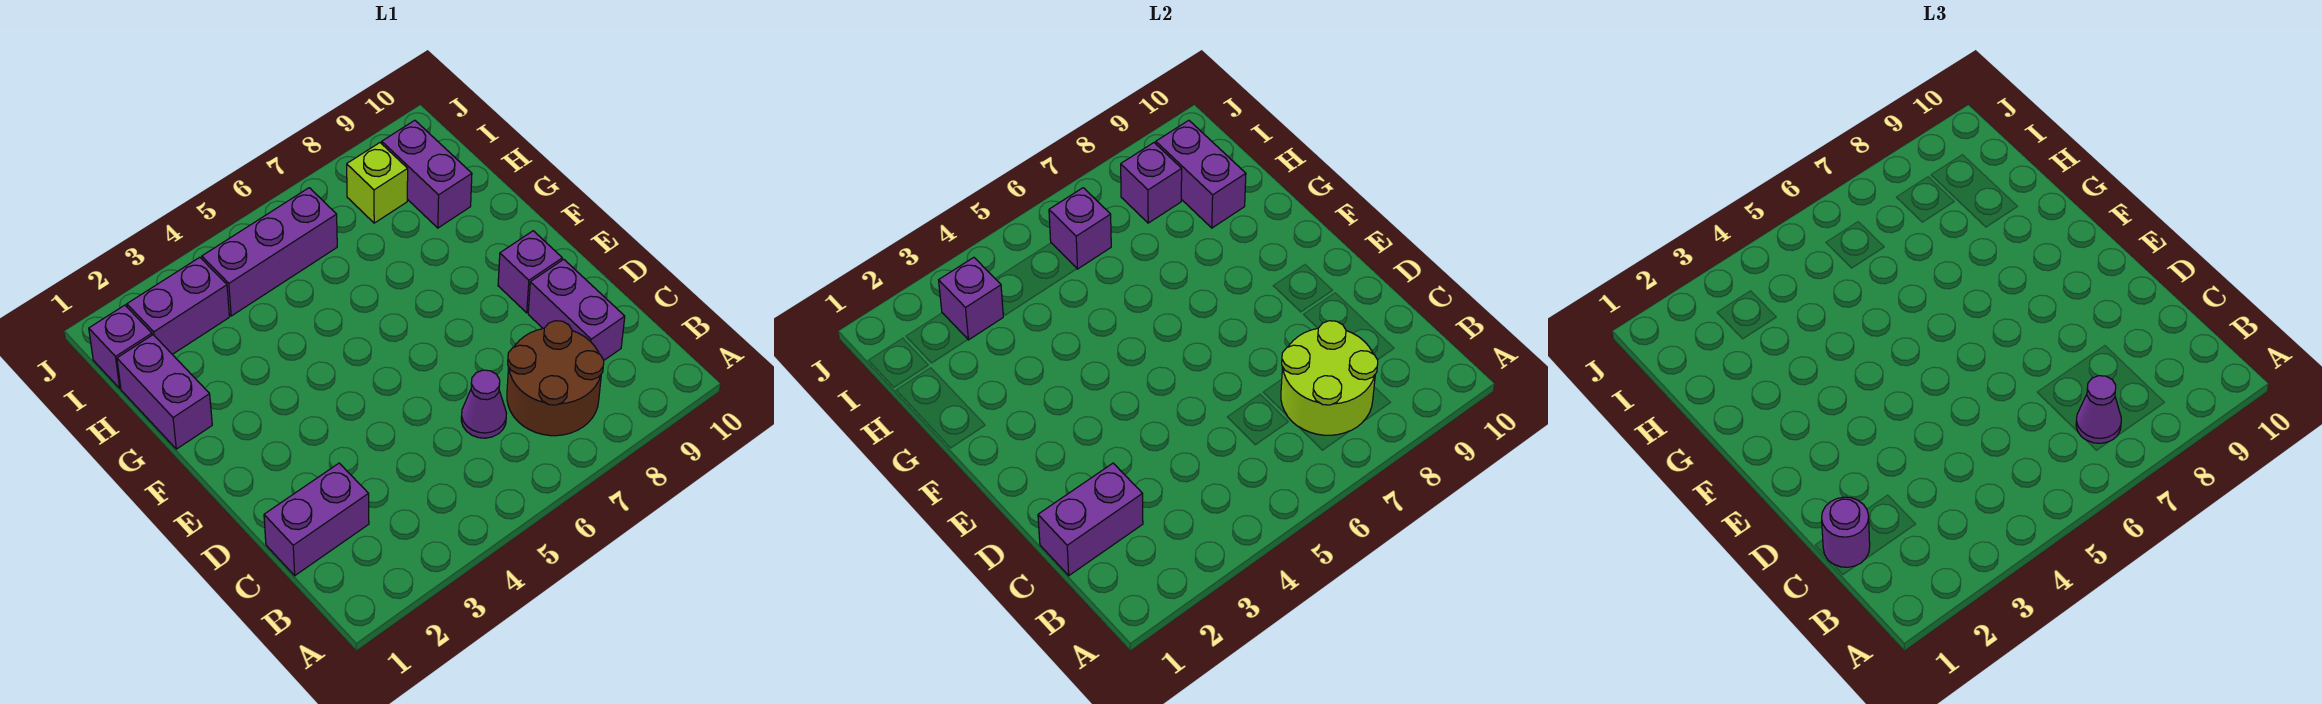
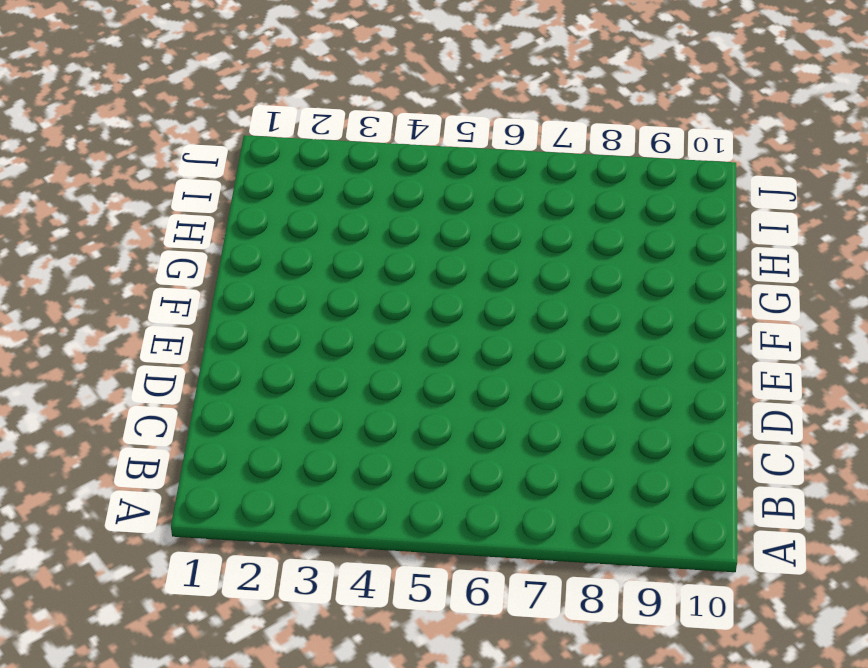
none -> brown 2x2 round brick [507,321,604,436]
none -> purple 1x2 brick [264,463,369,576]
none -> purple 1x1 cone [461,370,507,438]

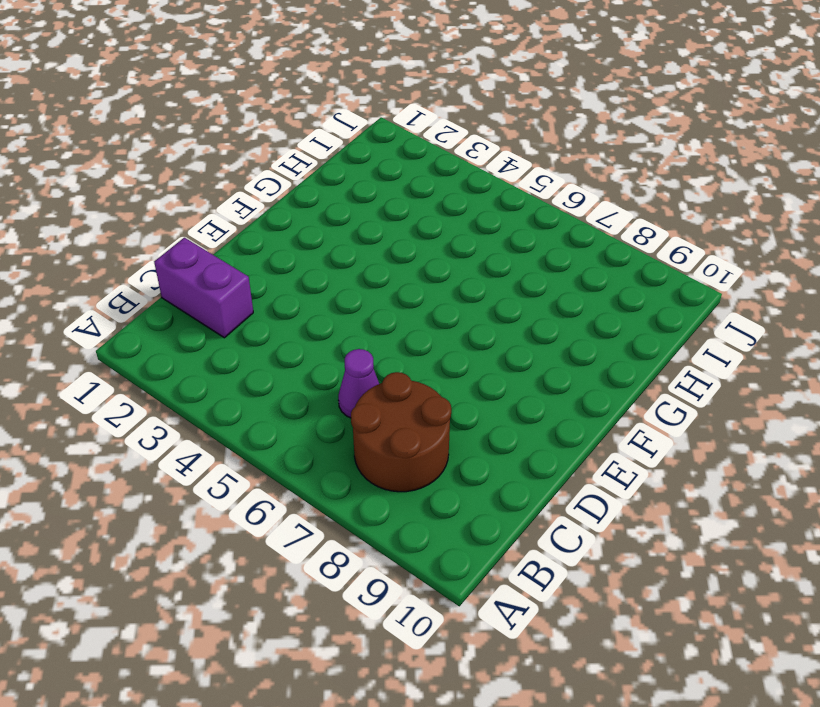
none -> purple 1x2 brick [528,259,625,360]
none -> purple 1x1 brick [498,231,562,313]
none -> purple 1x2 brick [117,335,212,449]

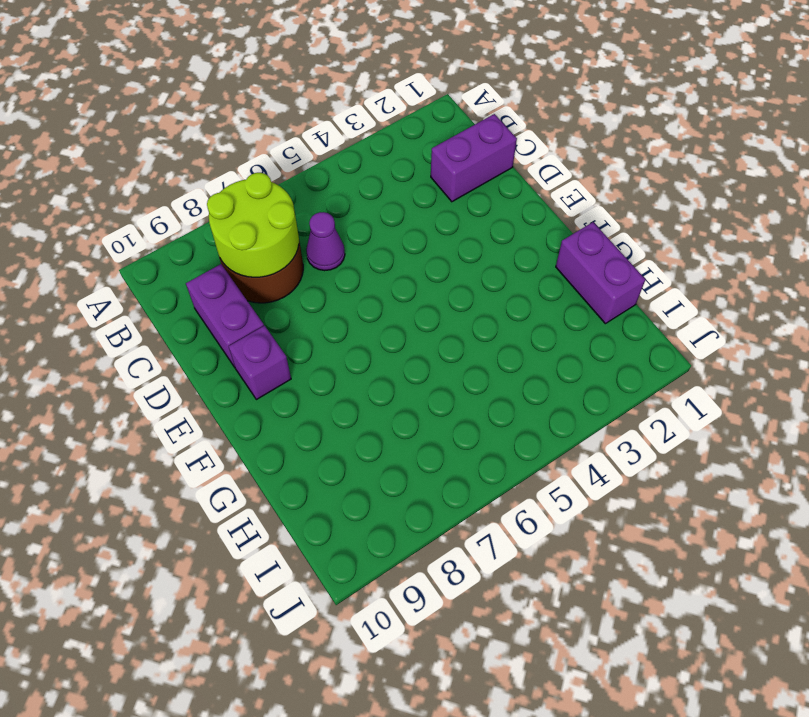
none -> purple 1x2 brick [382,120,472,228]
none -> purple 1x1 brick [89,305,152,388]
none -> purple 1x2 brick [127,257,229,354]

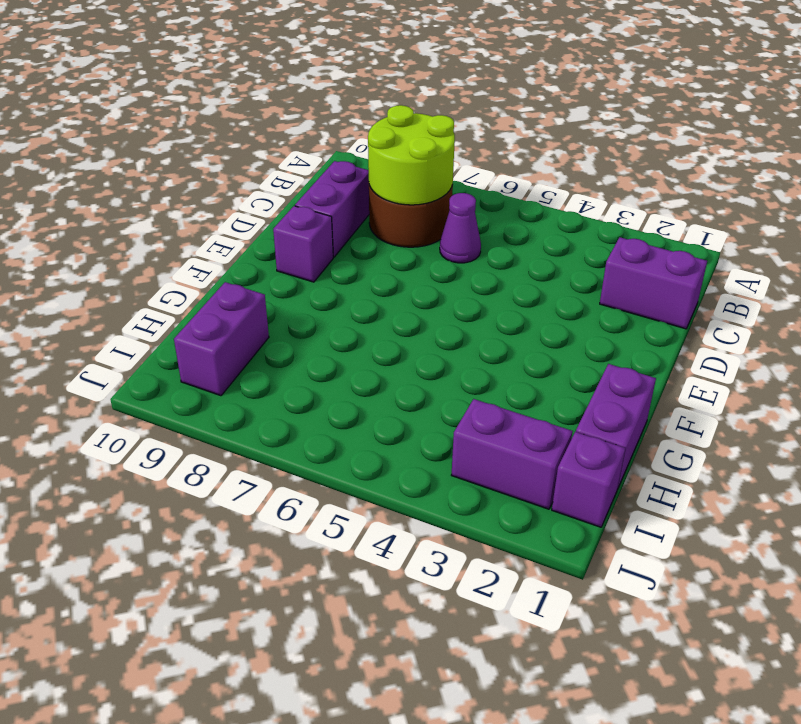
none -> purple 1x3 brick [202,188,337,316]
none -> lime 1x1 brick [347,143,408,223]
none -> purple 1x2 brick [1038,463,1143,576]

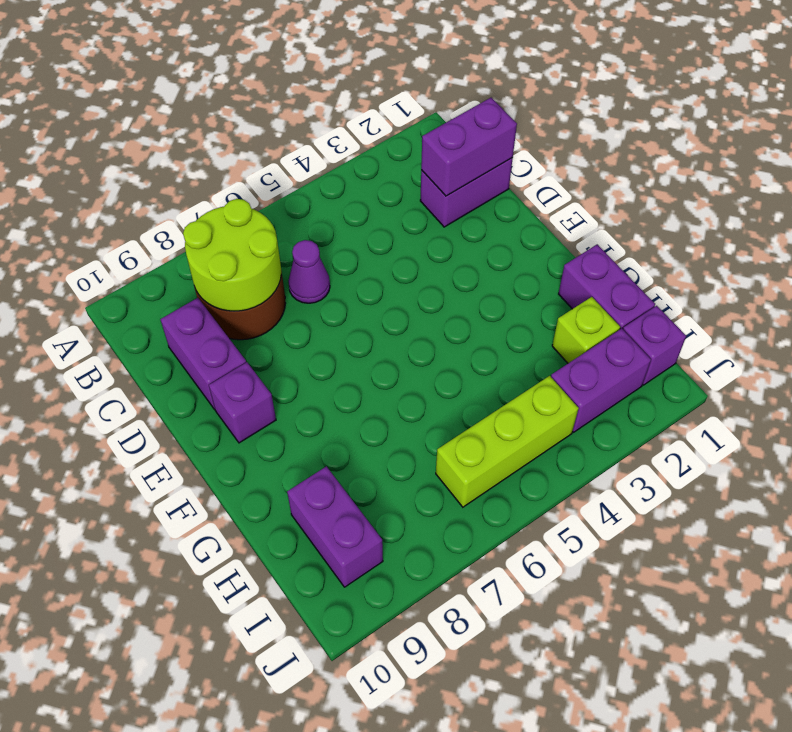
lime 1x1 brick [552,297,620,363] -> lime 1x1 brick moved to [347,143,408,223]
lime 1x3 brick [436,376,579,507] -> purple 1x3 brick [202,188,337,316]
none -> purple 1x2 brick [1156,120,1246,228]
none -> purple 1x1 brick [939,257,1003,340]
none -> purple 1x1 brick [1049,188,1111,269]

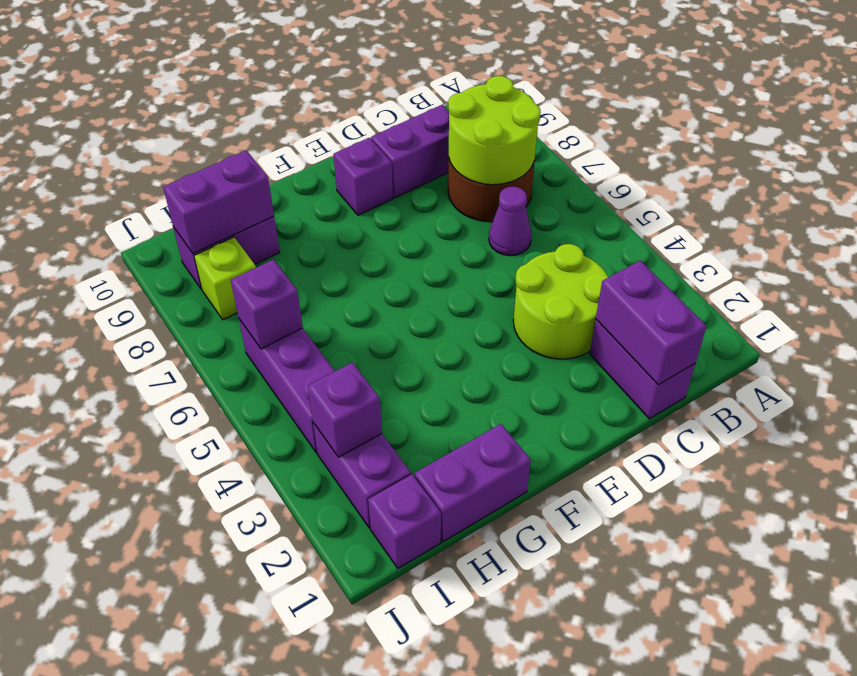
lime 2x2 round brick [513,244,608,359] -> none
none -> purple 1x1 brick [1121,143,1182,223]
none -> purple 1x1 cone [2076,376,2121,443]
none -> purple 1x1 round brick [1822,497,1870,567]

